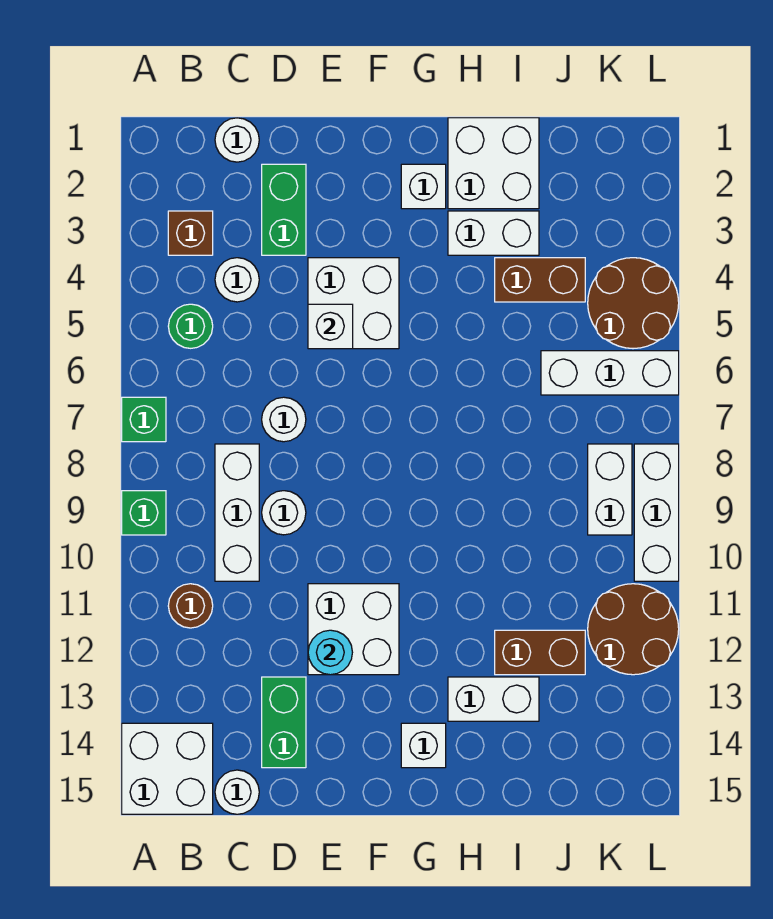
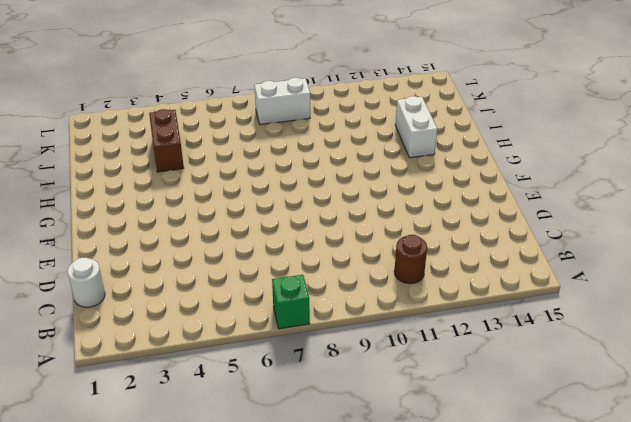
none -> green 1x1 brick [122,491,166,535]
none -> white 2x2 brick [122,723,213,814]
none -> brown 1x1 brick [168,211,213,255]
none -> green 1x1 round brick [168,304,213,348]

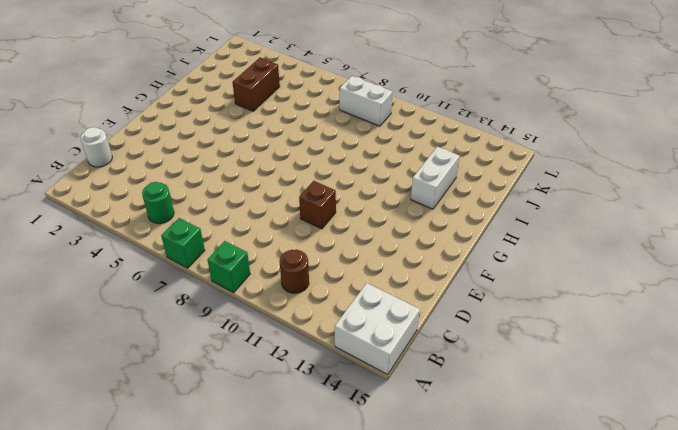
brown 1x1 brick [299,181,336,229] -> brown 1x1 brick moved to [168,211,213,255]
none -> white 1x1 round brick [215,258,259,302]
none -> white 1x3 brick [215,444,259,581]
none -> white 1x1 round brick [215,770,259,814]
none -> green 1x2 brick [262,164,306,255]

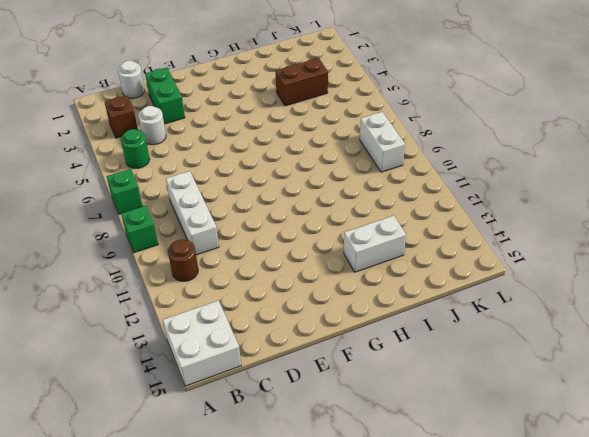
none -> white 1x1 round brick [215,770,259,814]
none -> white 1x1 round brick [262,397,306,442]
none -> white 1x1 round brick [262,491,306,535]
none -> green 1x2 brick [262,677,306,768]

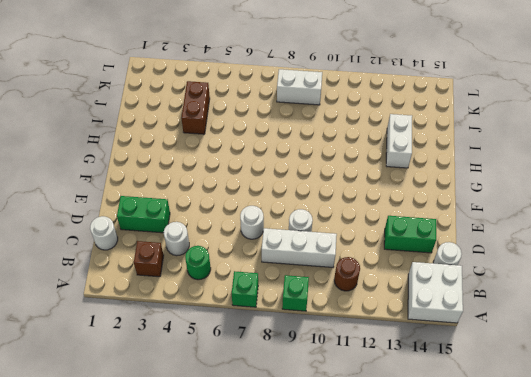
none -> white 2x2 brick [308,258,399,349]
none -> white 2x2 brick [308,584,399,675]
none -> white 1x1 brick [401,164,446,209]
none -> white 1x1 brick [401,723,446,768]

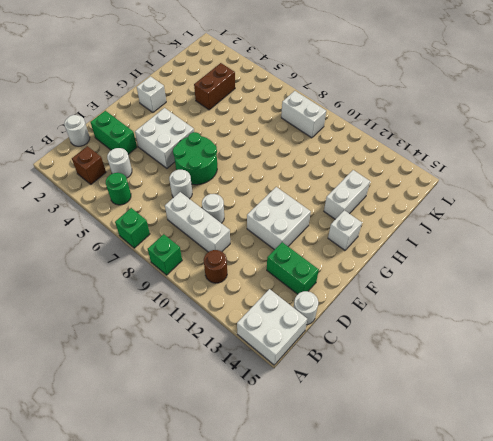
green 2x2 round brick [173,132,217,185] -> none
none -> white 2x2 brick [448,118,539,209]
none -> white 1x2 brick [448,211,539,255]
none -> brown 1x2 brick [495,630,585,675]
none -> white 1x3 brick [541,351,679,395]

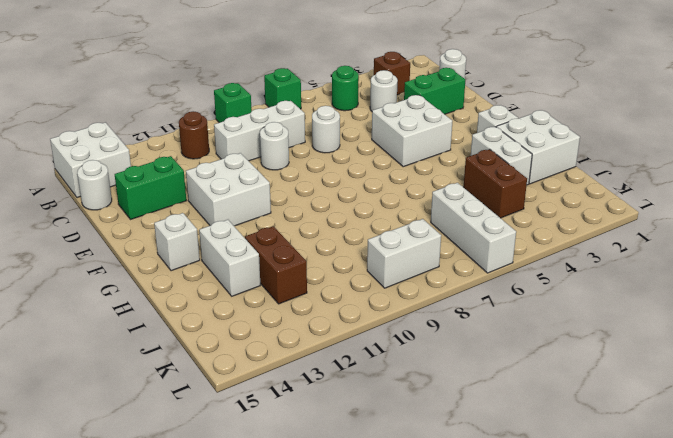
none -> brown 2x2 round brick [588,258,679,349]
none -> brown 2x2 round brick [588,584,679,675]
none -> white 1x3 brick [634,444,679,581]
none -> white 1x1 brick [308,304,353,349]

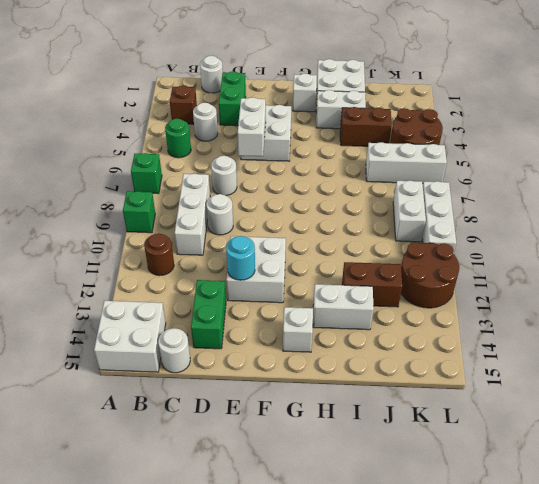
white 1x2 brick [238,97,266,156] -> white 1x1 brick [308,304,353,349]

